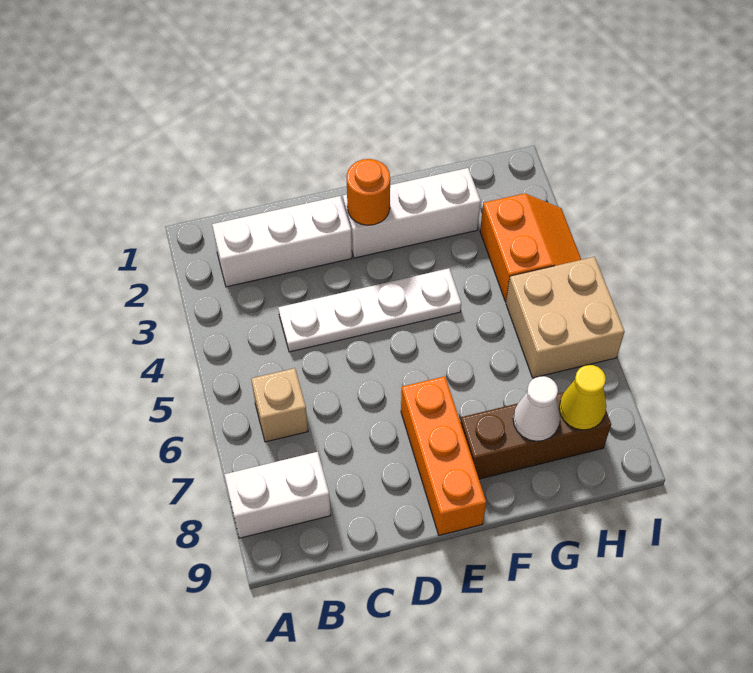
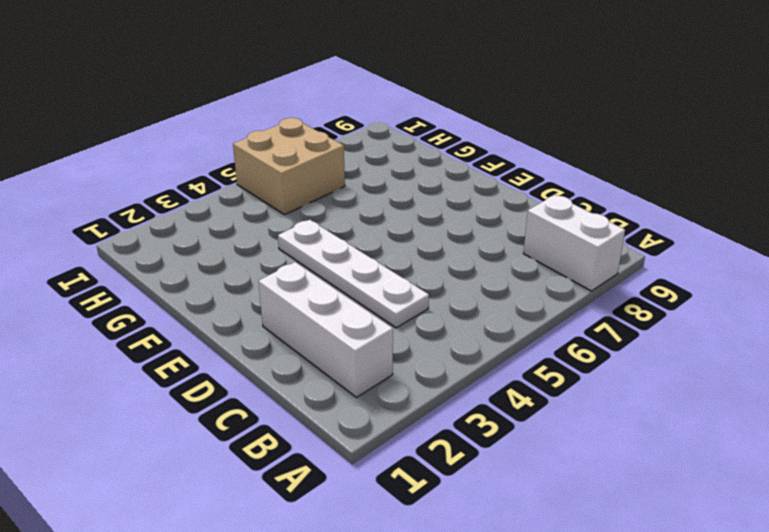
none -> tan 1x1 brick [251,368,308,442]
none -> white 1x3 brick [343,168,481,258]
none -> orange 1x3 brick [401,376,486,535]

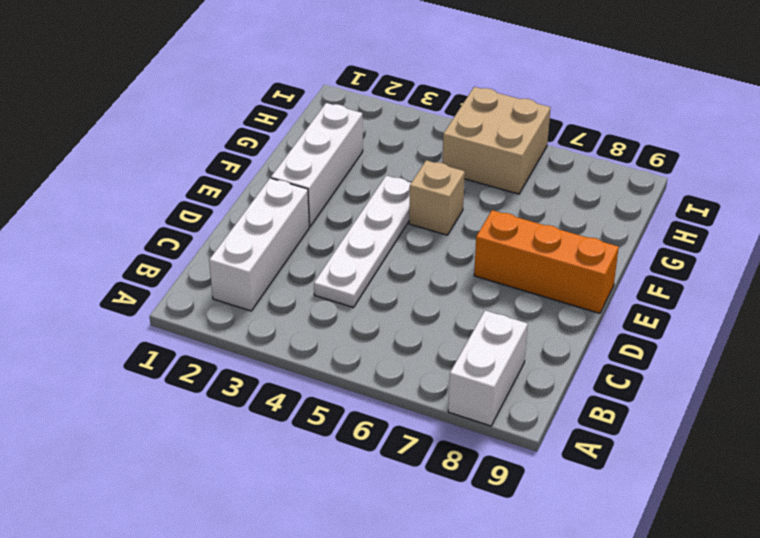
tan 1x1 brick [409,160,465,235] -> tan 1x1 brick moved to [251,368,308,442]
none -> brown 1x3 brick [460,392,611,479]
none -> orange 2x2 slope [480,193,581,302]
none -> orange 1x1 round brick [347,159,390,225]

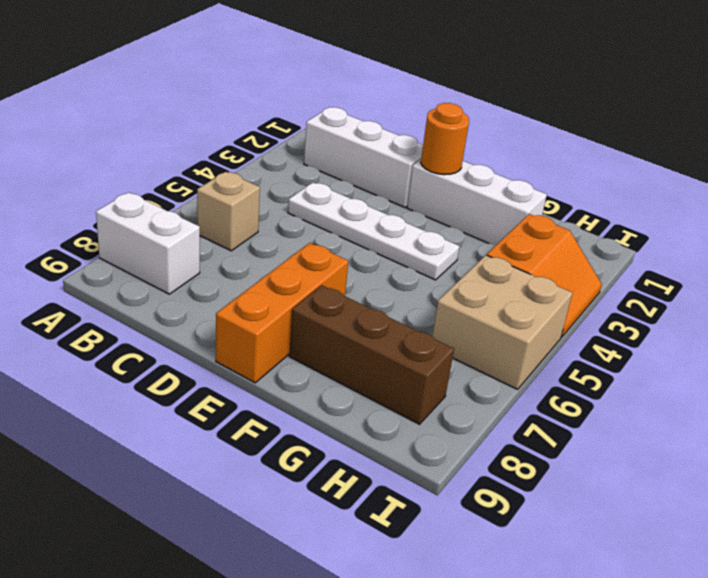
none -> white 1x1 cone [513,376,560,441]
none -> yellow 1x1 cone [559,365,606,430]

